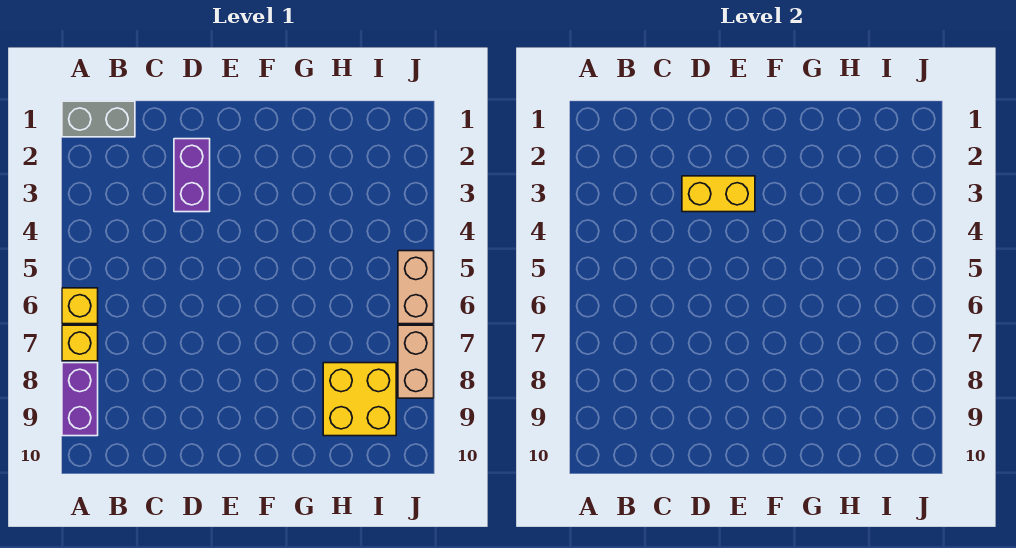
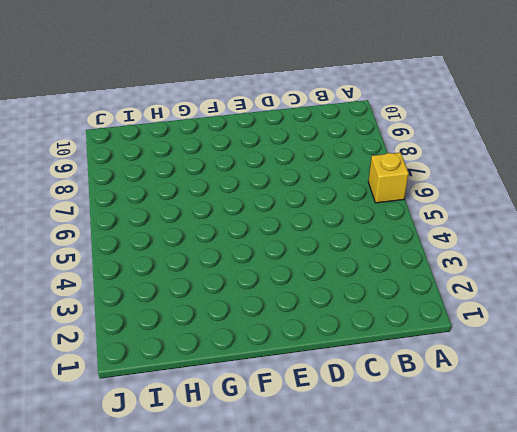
none -> grey 1x2 brick [62,101,135,137]
none -> yellow 1x1 brick [62,325,98,361]

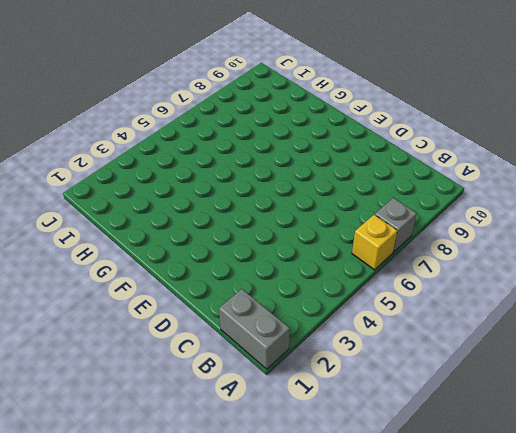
grey 1x1 brick [375,198,417,252] -> yellow 1x1 brick [62,325,98,361]
none -> purple 1x2 brick [62,363,98,436]
none -> purple 1x2 brick [174,139,210,212]

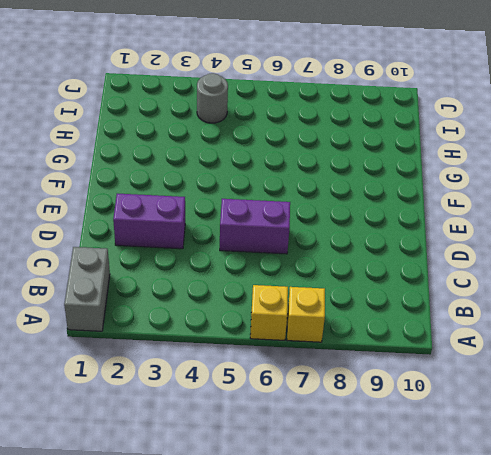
purple 1x2 brick [220,199,290,254] -> purple 1x2 brick moved to [62,363,98,436]
grey 1x1 round brick [197,73,228,123] -> none
none -> yellow 2x2 brick [323,363,396,436]
none -> tan 1x2 brick [398,251,434,324]

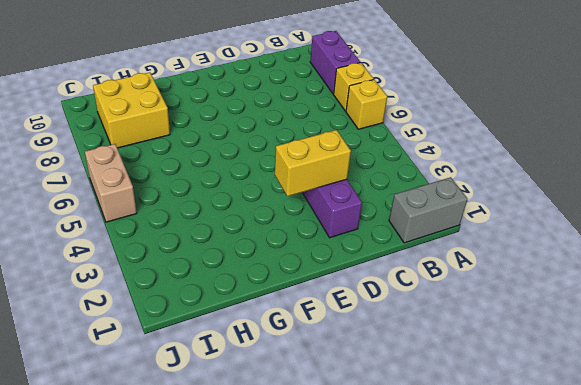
none -> tan 1x2 brick [398,325,434,398]

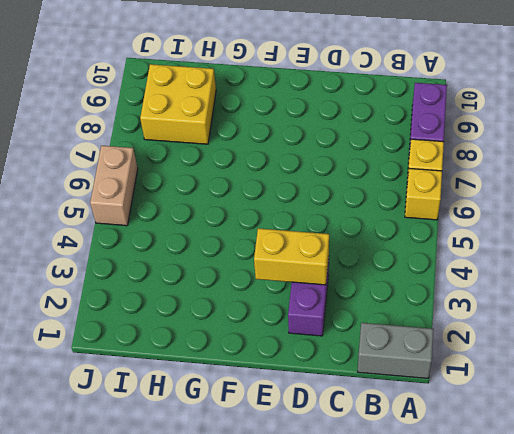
none -> tan 1x2 brick [398,325,434,398]

